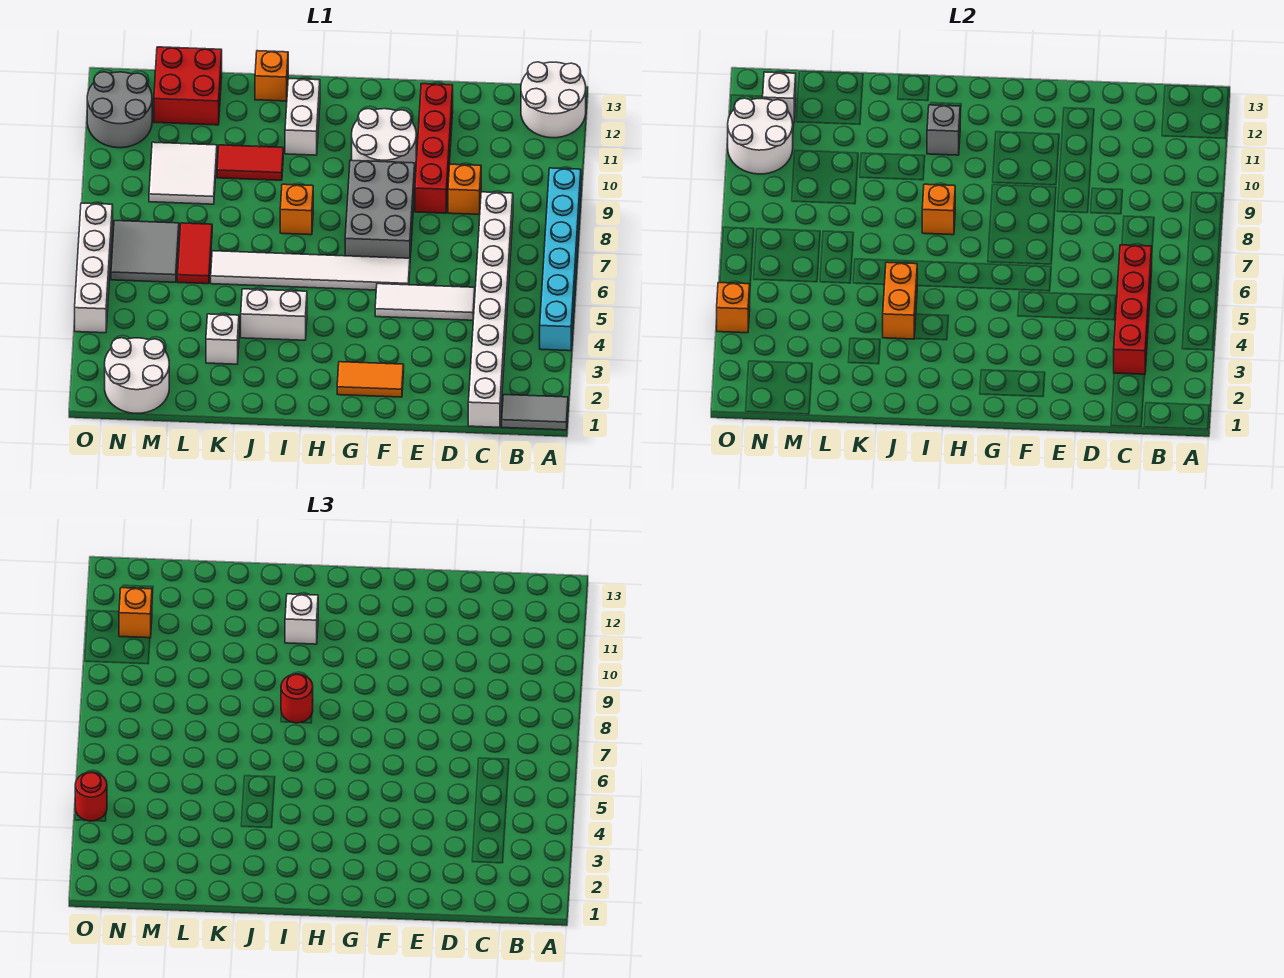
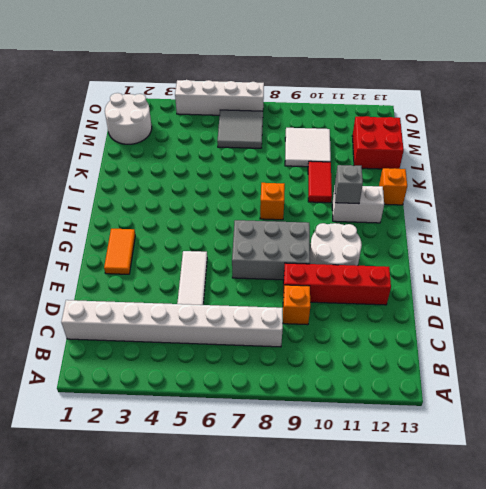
none -> grey 1x2 tile [502,395,568,430]
none -> cyan 1x6 brick [540,168,581,351]
none -> white 2x2 round brick [521,62,586,138]
none -> white 1x6 tile [211,251,410,290]

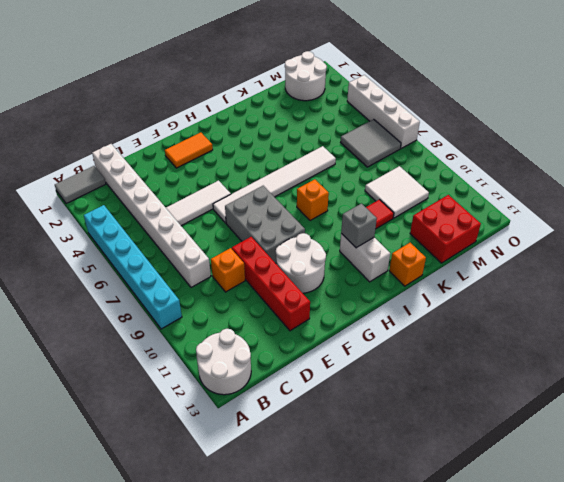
none -> white 1x2 brick [241,289,307,340]
none -> white 1x1 brick [206,314,239,364]
none -> red 1x2 tile [177,223,212,284]
none -> grey 2x2 round brick [87,72,152,148]

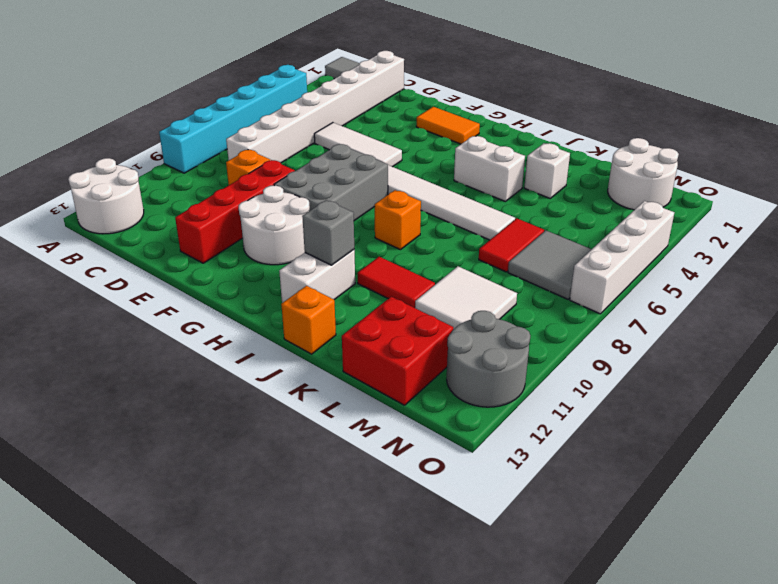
none -> red 1x4 brick [1114,245,1152,374]
none -> orange 1x1 brick [922,184,955,235]
none -> orange 1x2 brick [883,262,917,339]
none -> white 2x2 round brick [728,98,793,174]

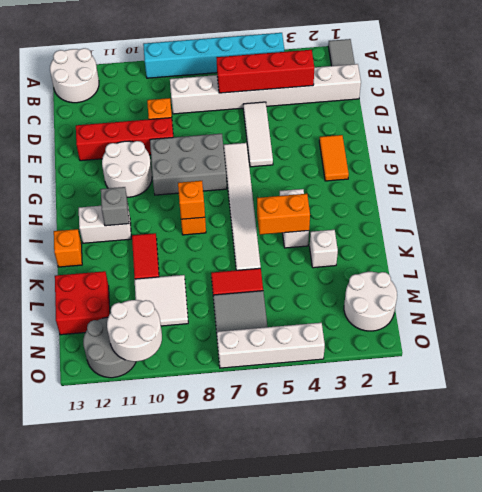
none -> white 1x1 brick [763,72,796,122]
none -> orange 1x1 brick [717,283,750,333]
none -> red 1x1 round brick [281,674,313,723]
none -> white 1x1 brick [285,594,318,644]

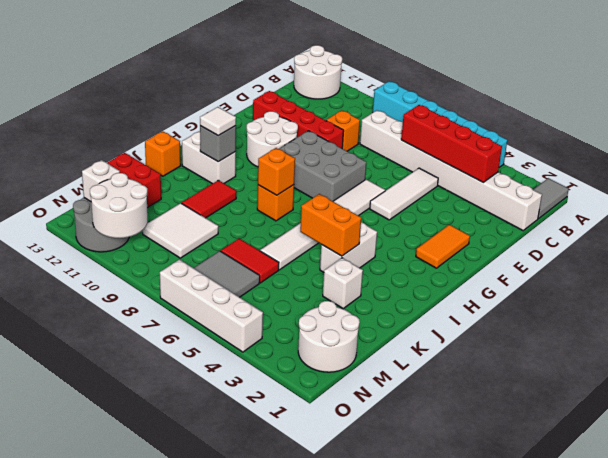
white 1x1 tile [200,107,236,136] -> white 1x1 brick [285,594,318,644]
none -> orange 1x1 brick [717,283,750,333]
none -> red 1x1 round brick [281,674,313,723]
none -> orange 1x1 brick [119,588,152,638]
none -> red 1x1 round brick [75,772,107,821]

